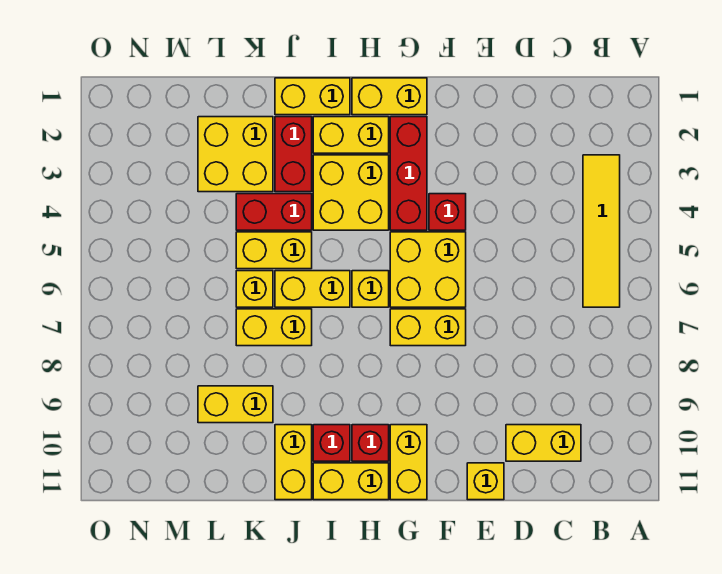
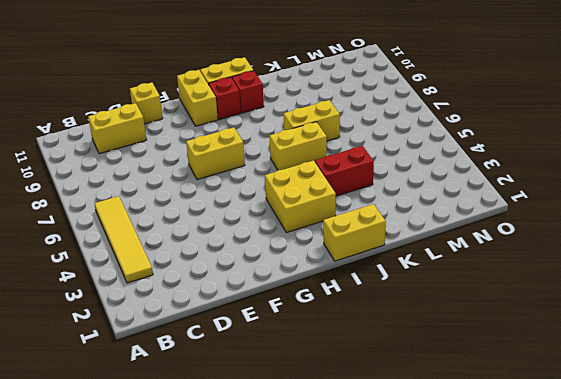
none -> red 1x1 brick [429,194,466,230]
none -> yellow 2x2 brick [390,232,466,307]
none -> yellow 1x2 brick [352,78,427,115]

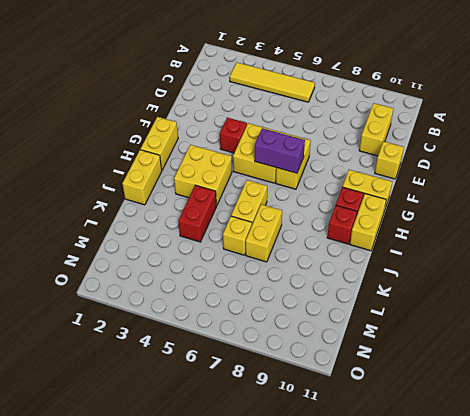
purple 1x2 brick [255,128,305,173] -> none
none -> red 1x3 brick [390,117,427,230]
none -> yellow 1x2 brick [313,117,389,153]
none -> yellow 1x1 brick [352,271,389,307]

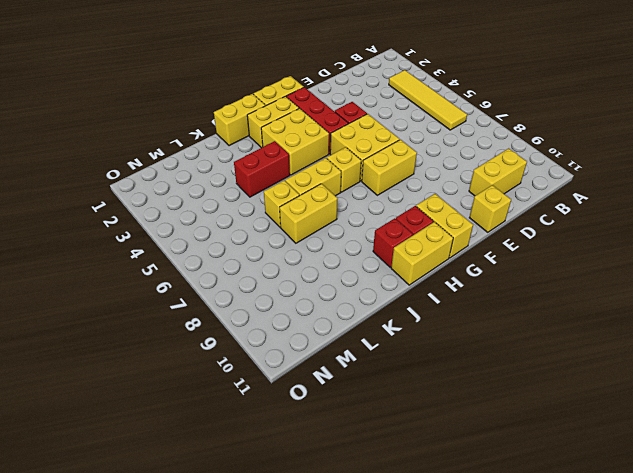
none -> red 1x2 brick [275,117,312,192]
none -> yellow 1x2 brick [236,232,312,269]
none -> yellow 1x2 brick [275,425,312,500]

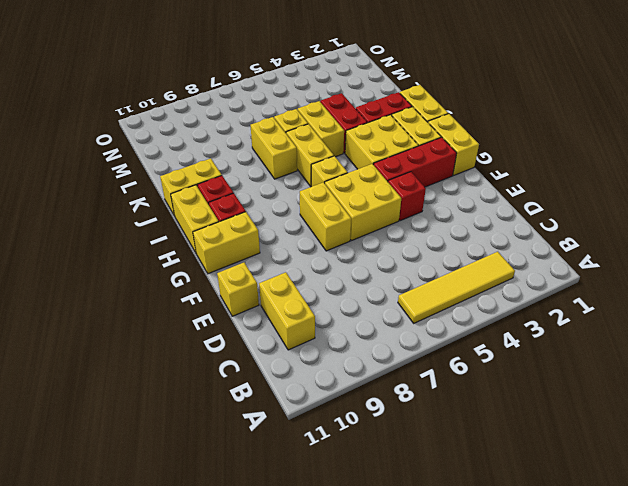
none -> yellow 2x2 brick [198,117,273,192]
none -> yellow 1x2 brick [198,386,273,423]

